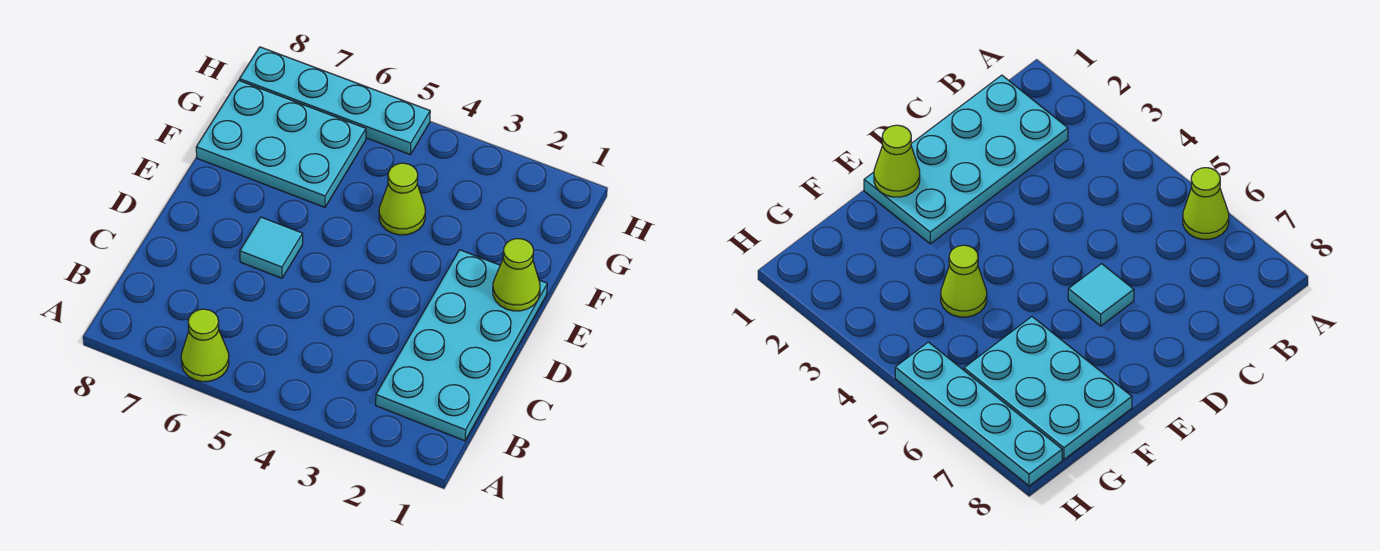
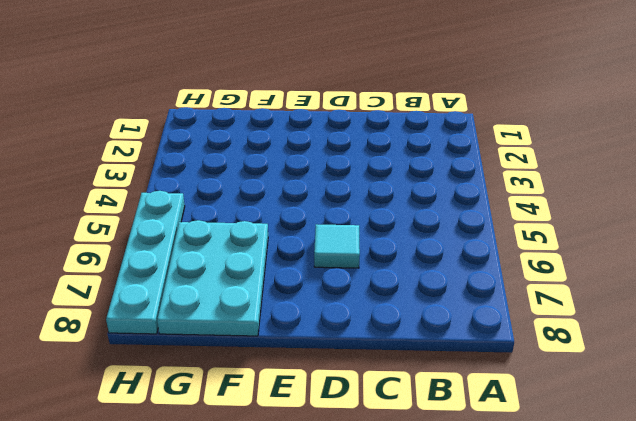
none -> lime 1x1 cone [181,309,229,382]
none -> cyan 2x4 plate [376,250,547,441]

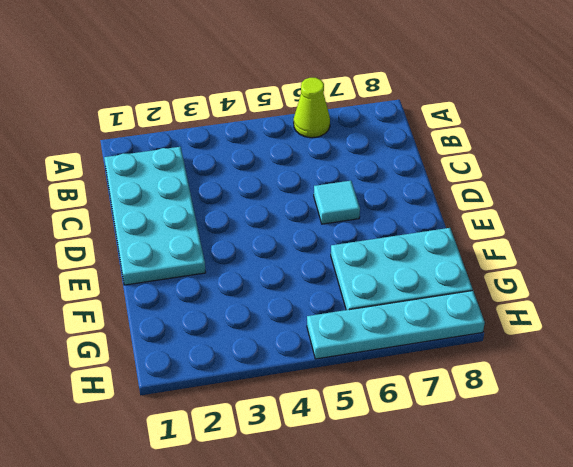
none -> lime 1x1 cone [379,163,425,235]
none -> lime 1x1 cone [493,239,540,311]

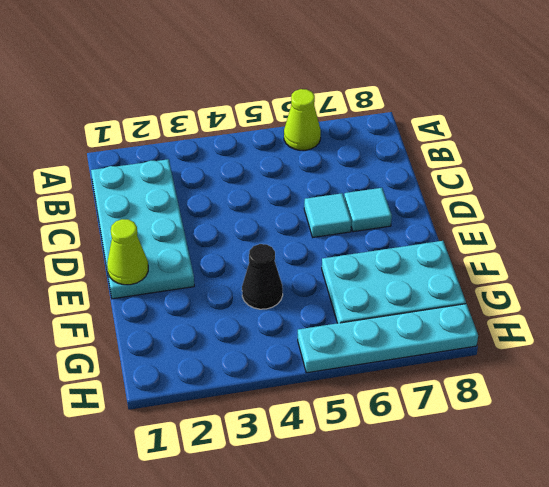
cyan 1x1 tile [344,188,392,232] -> none
black 1x1 cone [242,244,283,309] -> lime 1x1 cone [379,163,425,235]

